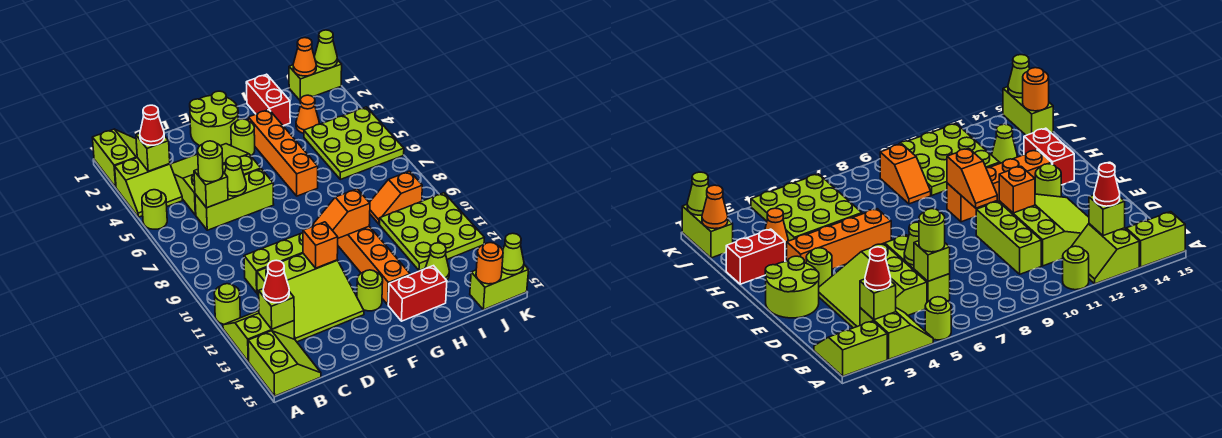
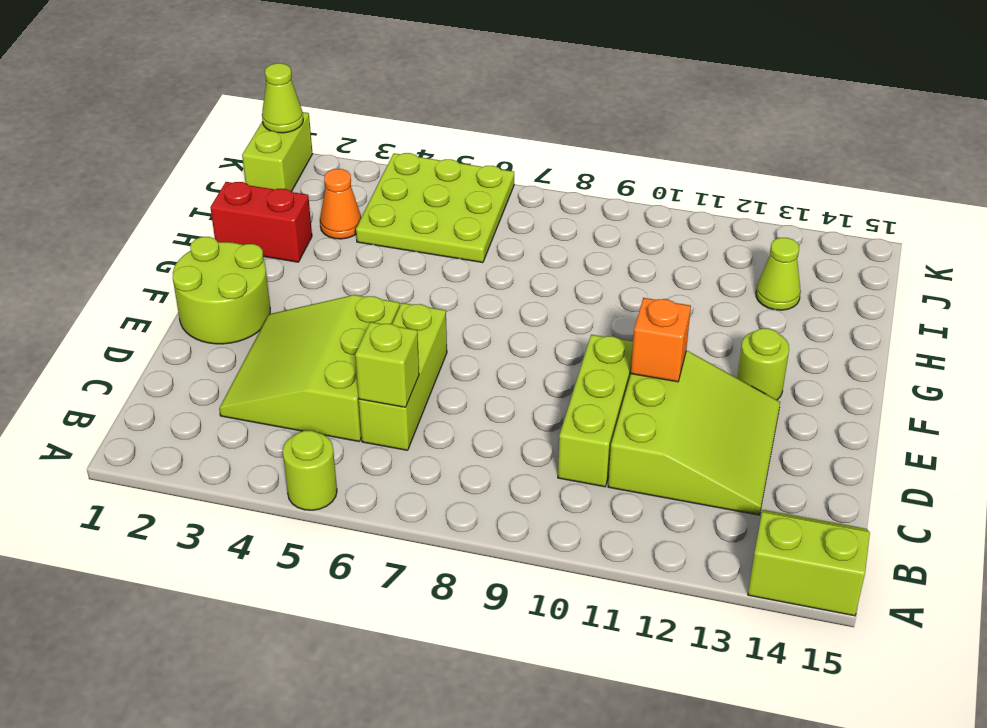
none -> lime 2x2 slope [92,129,137,187]
none -> lime 2x2 slope [115,158,183,217]
none -> lime 1x1 round brick [214,284,240,324]
none -> lime 2x2 slope [223,311,294,361]

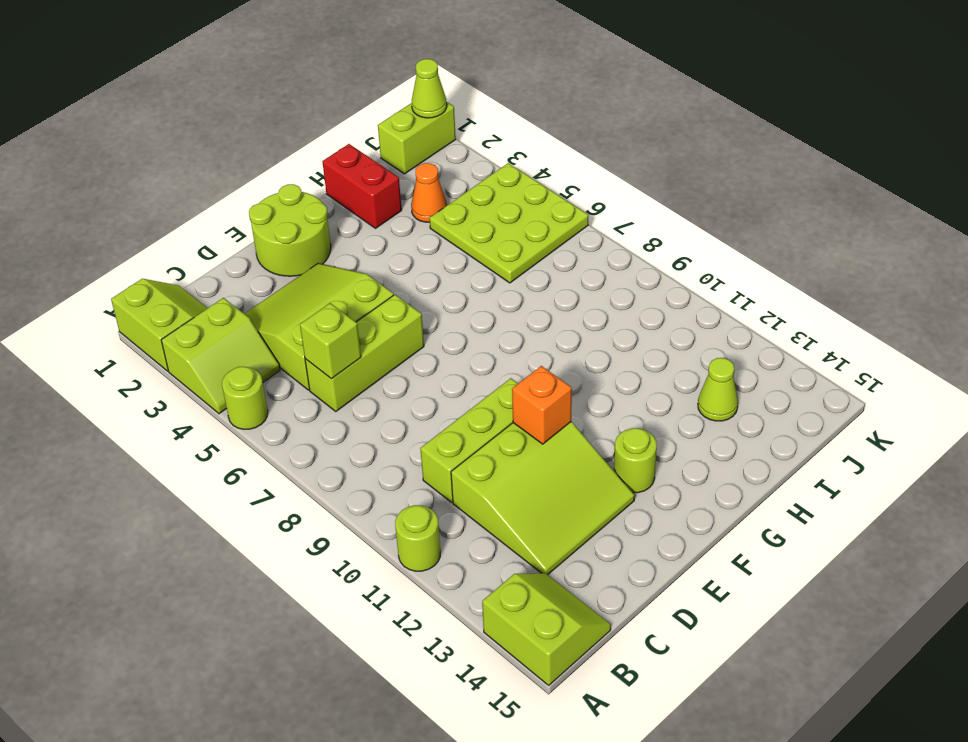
none -> lime 2x2 slope [223,311,294,361]
none -> lime 1x1 round brick [231,119,255,156]
none -> orange 1x4 brick [248,110,318,196]
none -> orange 1x4 brick [338,226,410,305]

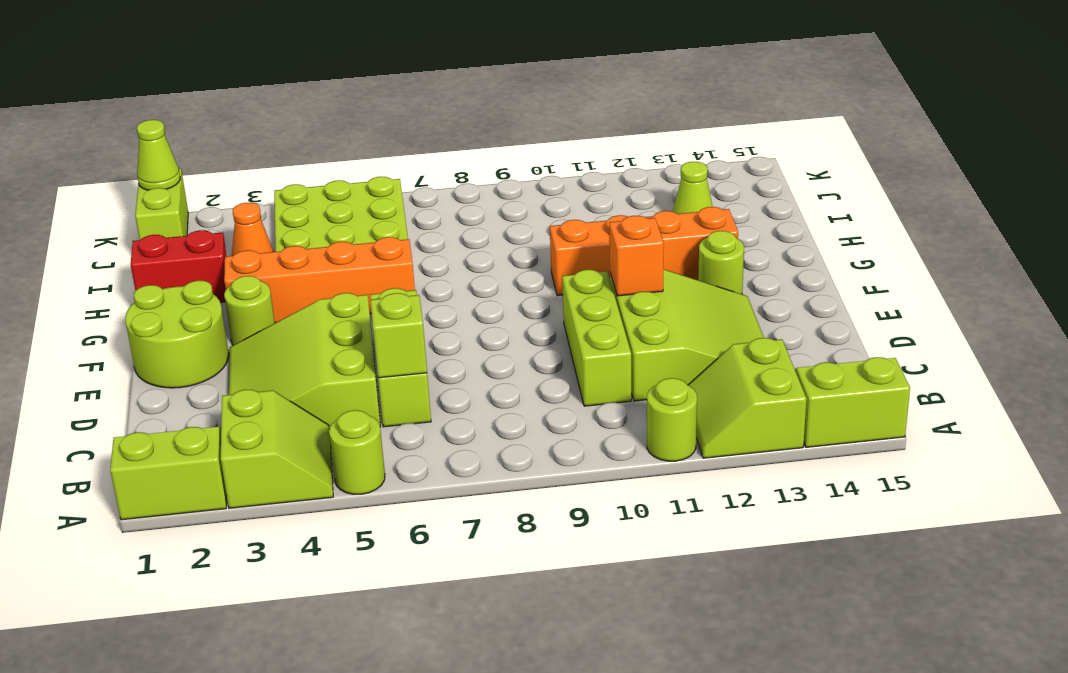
none -> red 1x2 brick [388,266,447,321]
none -> orange 1x2 slope [369,171,422,224]
none -> lime 3x3 plate [380,193,485,271]
none -> lime 1x2 brick [470,265,529,310]

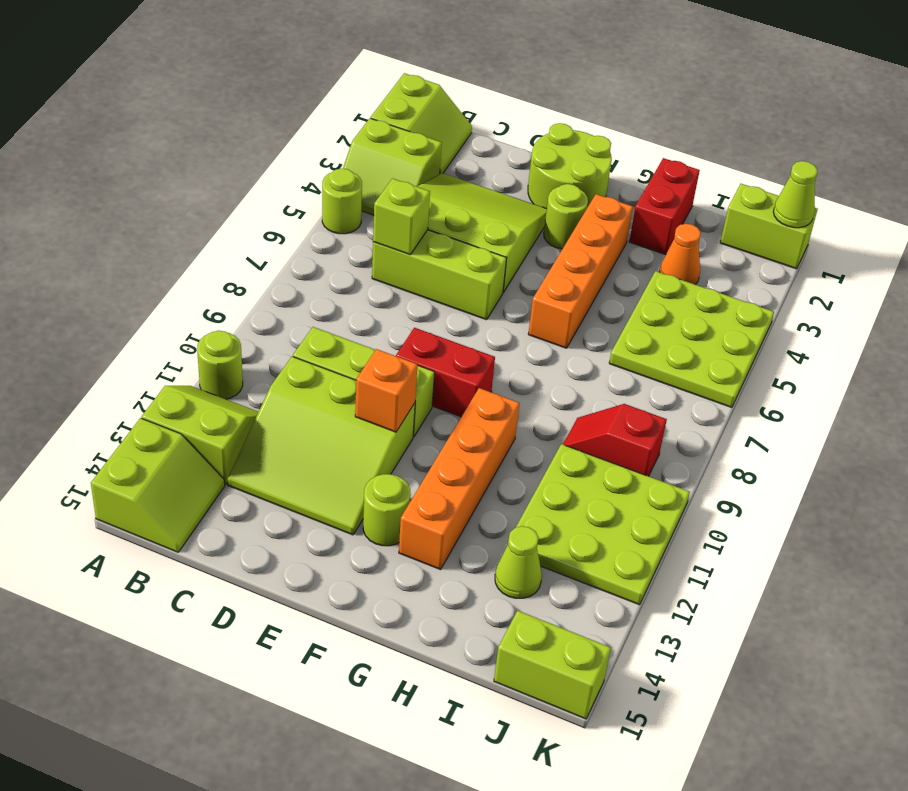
red 1x2 brick [396,328,495,417] -> red 1x2 brick moved to [388,266,447,321]
red 1x2 slope [563,404,667,476] -> orange 1x2 slope [369,171,422,224]
none -> lime 1x1 brick [136,133,170,171]
none -> lime 1x1 brick [259,289,294,329]
none -> lime 1x1 cone [225,156,246,196]
none -> orange 1x2 slope [313,189,370,238]

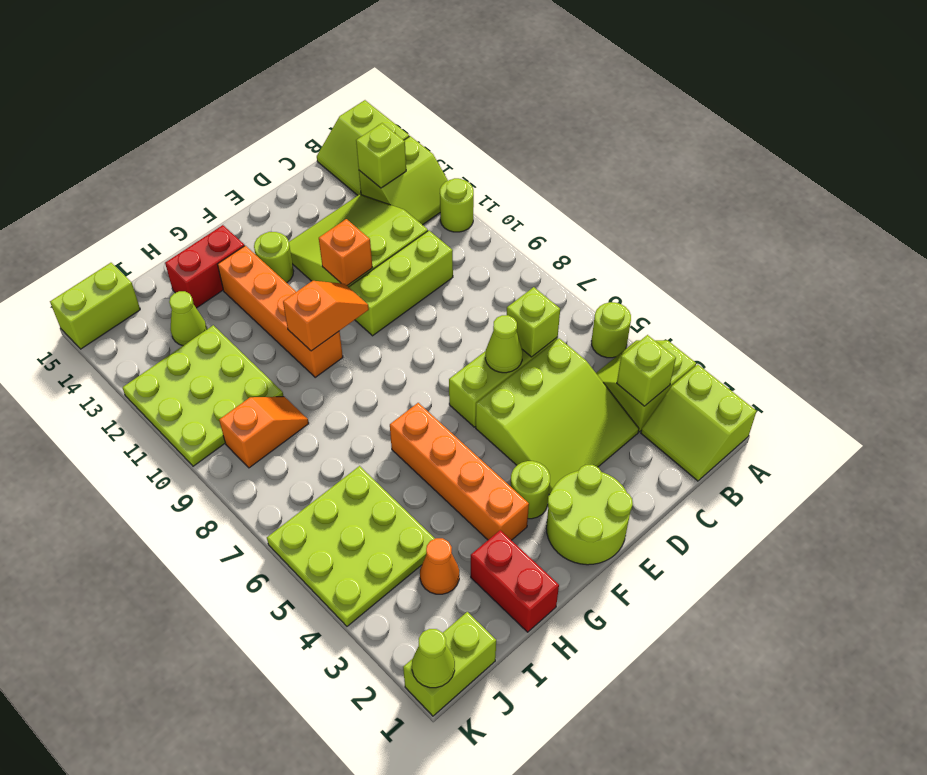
none -> orange 1x1 cone [293,38,316,76]
none -> orange 1x1 round brick [476,243,503,284]
none -> lime 1x1 cone [502,233,524,275]
none -> red 1x1 cone [140,105,164,145]

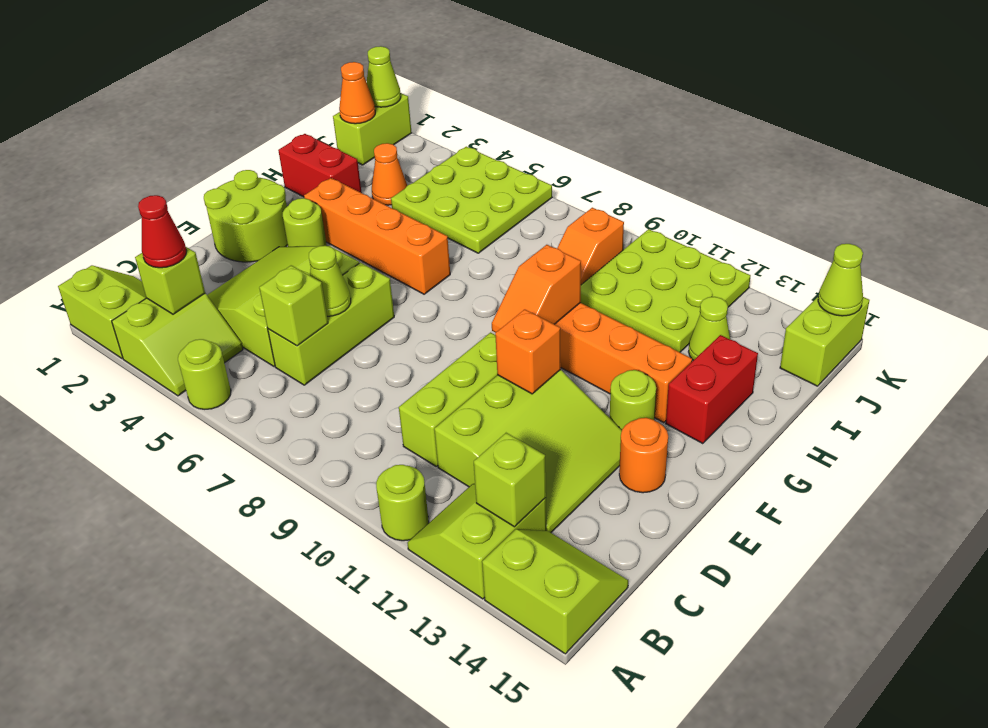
orange 1x1 round brick [619,418,668,493] -> orange 1x1 round brick moved to [476,243,503,284]
none -> red 1x1 cone [263,260,289,303]
none -> lime 1x1 round brick [198,141,223,182]

